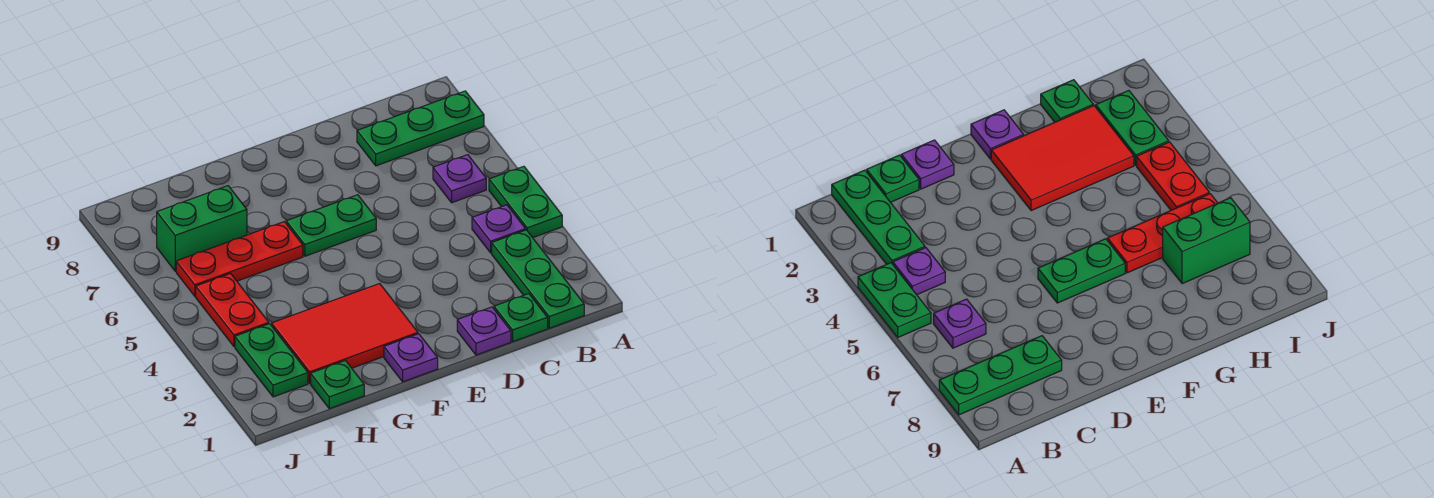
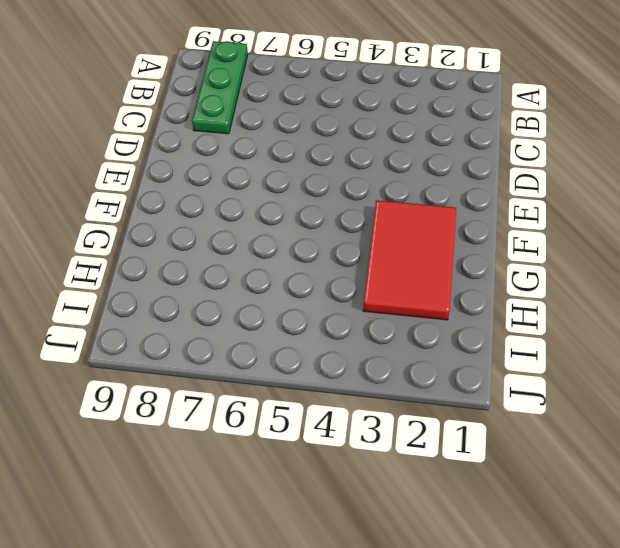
none -> green 1x2 plate [489,166,562,238]
none -> green 1x3 plate [492,230,584,328]
none -> purple 1x1 plate [472,205,526,253]

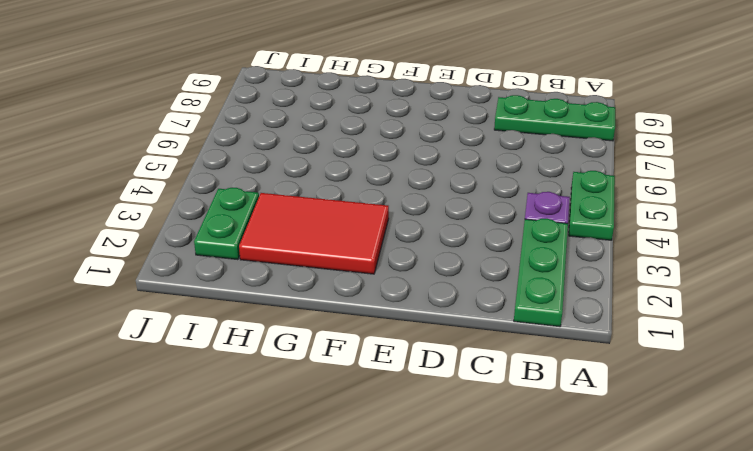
none -> purple 1x1 plate [433,155,486,203]
none -> green 1x1 plate [494,294,548,342]
none -> purple 1x1 plate [457,307,511,355]

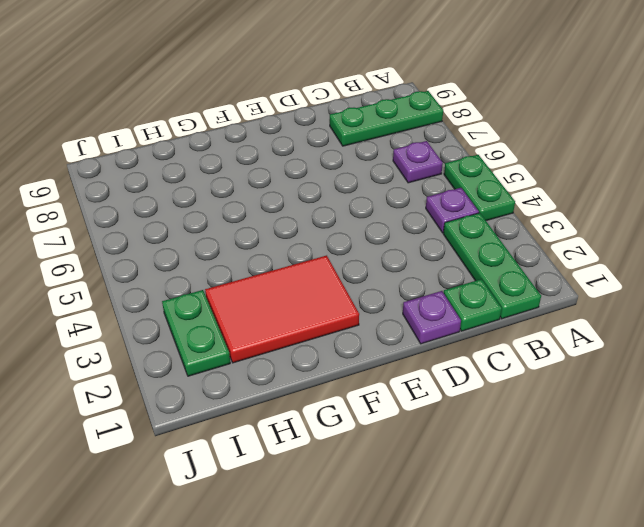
none -> green 1x2 plate [286,195,376,256]
none -> purple 1x1 plate [384,334,438,382]
none -> red 1x3 plate [176,222,303,296]

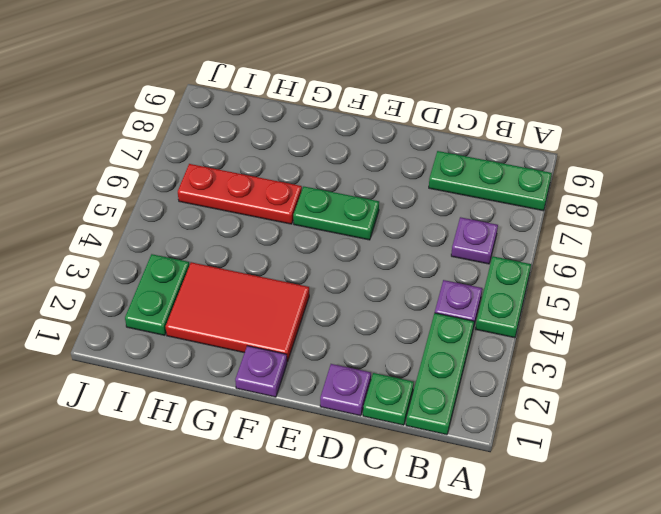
none -> green 1x1 plate [311,361,364,409]
none -> green 1x2 brick [157,186,247,271]
none -> red 1x2 plate [196,274,269,347]

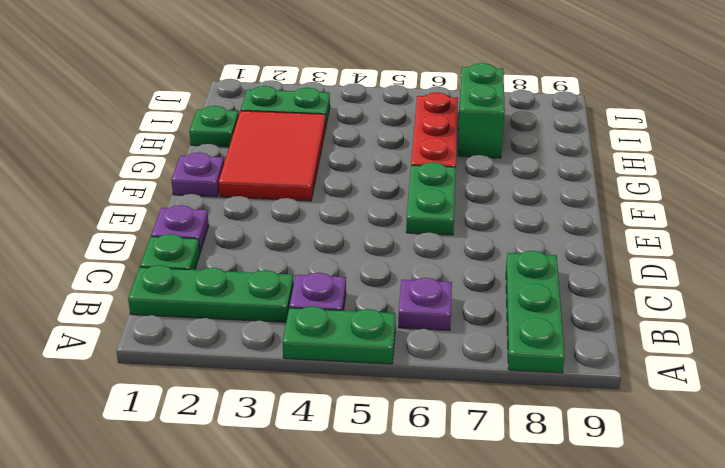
none -> red 1x2 plate [196,274,269,347]

